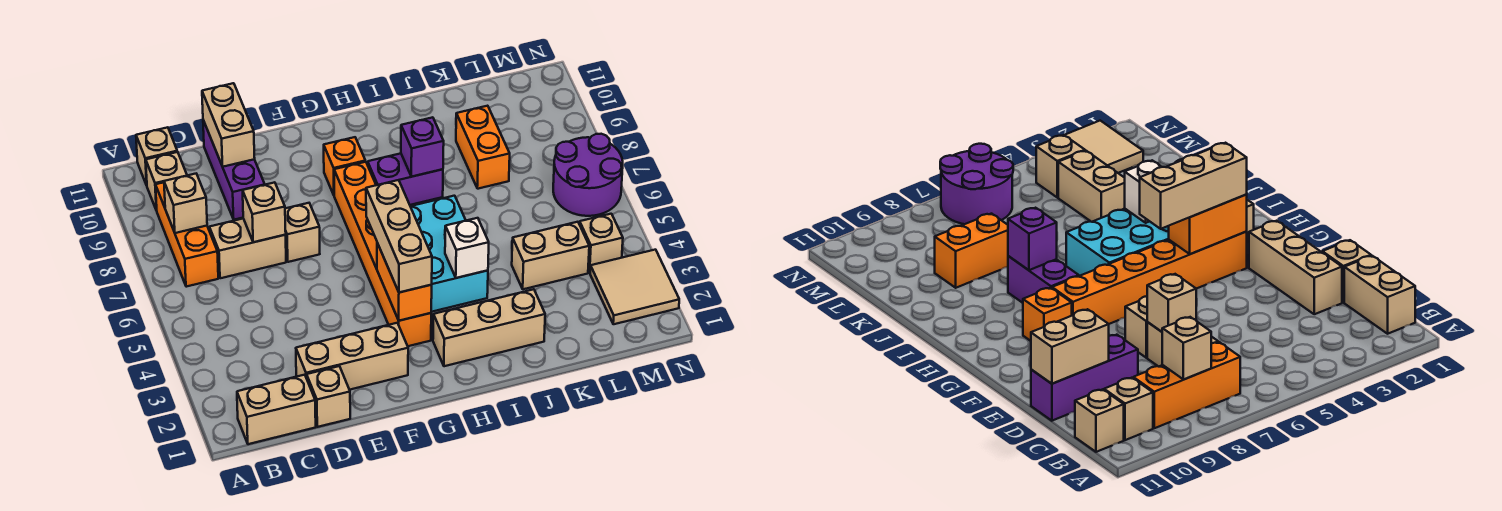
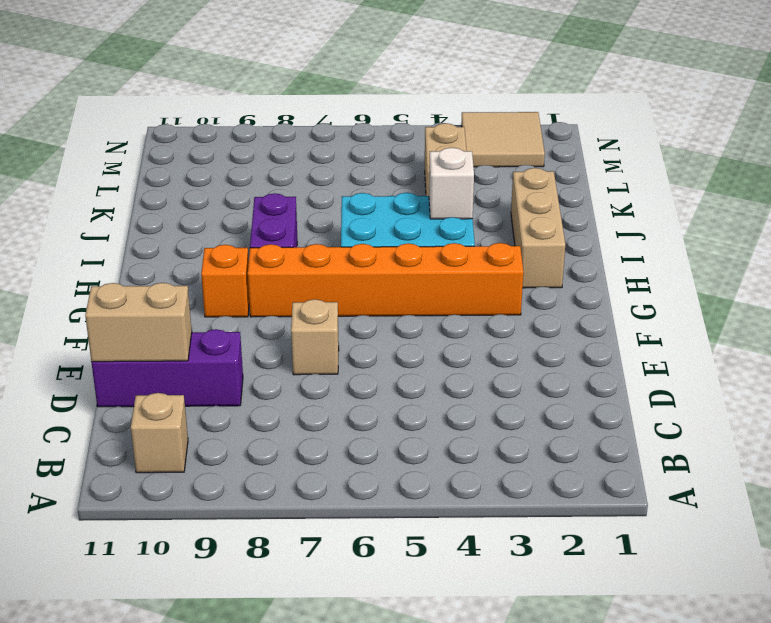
none -> tan 1x2 brick [237,375,316,444]
none -> orange 1x3 brick [156,182,218,287]
none -> tan 1x1 brick [136,127,177,185]

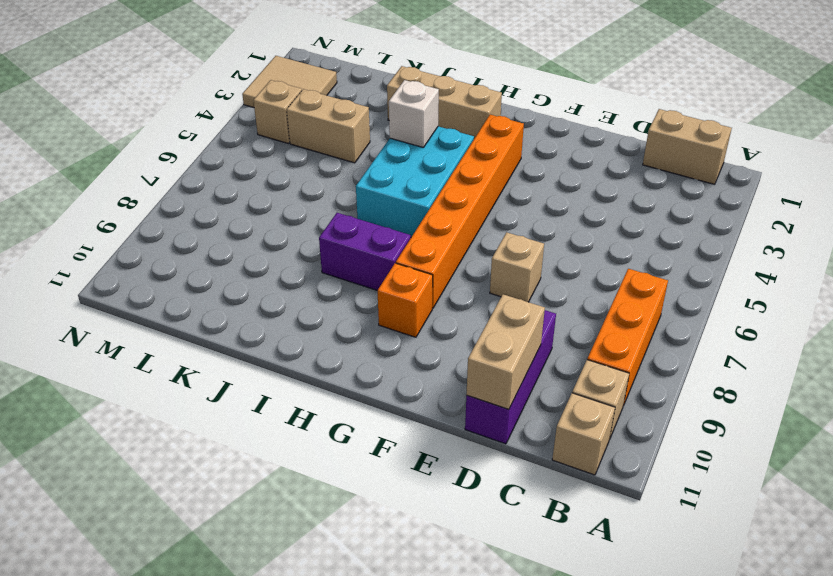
none -> tan 1x2 brick [209,219,286,278]
none -> tan 1x1 brick [307,366,350,427]
none -> tan 1x3 brick [296,323,408,390]

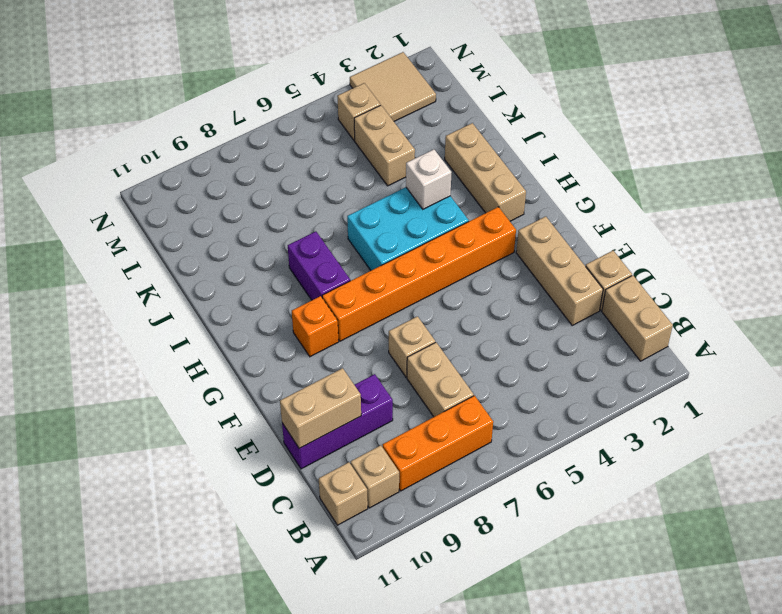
none -> orange 1x2 brick [456,106,510,189]
none -> purple 2x2 round brick [553,134,623,216]
none -> tan 1x1 brick [164,174,207,233]

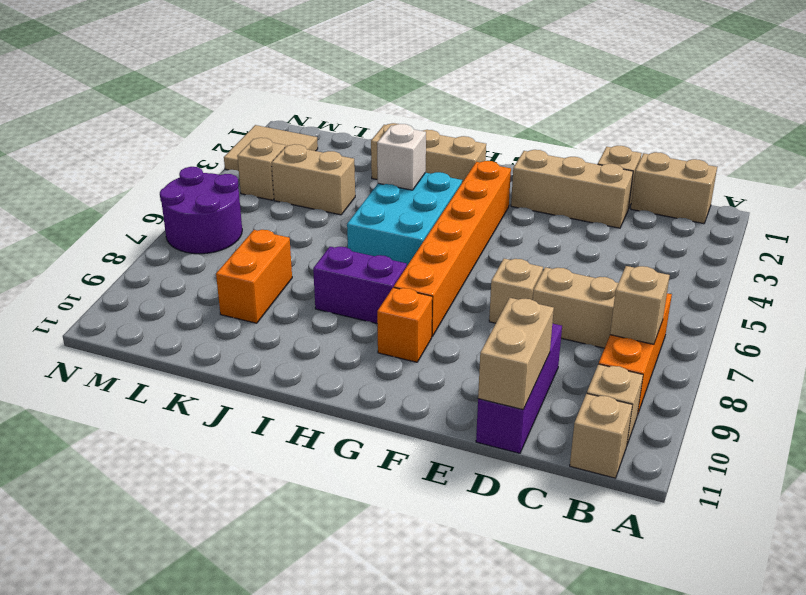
none -> tan 1x1 brick [243,182,286,242]
none -> orange 1x2 brick [377,243,432,321]
none -> purple 1x1 brick [401,117,444,177]

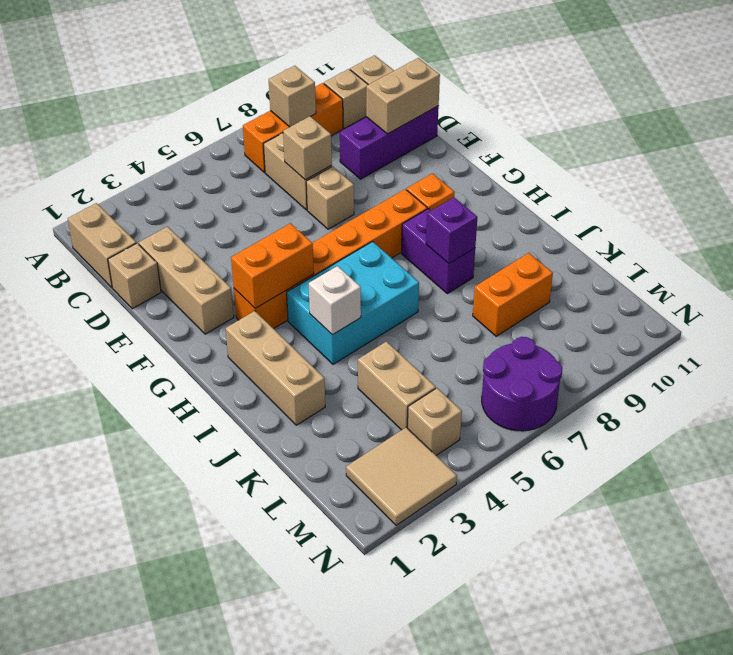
none -> tan 1x3 brick [366,180,432,292]

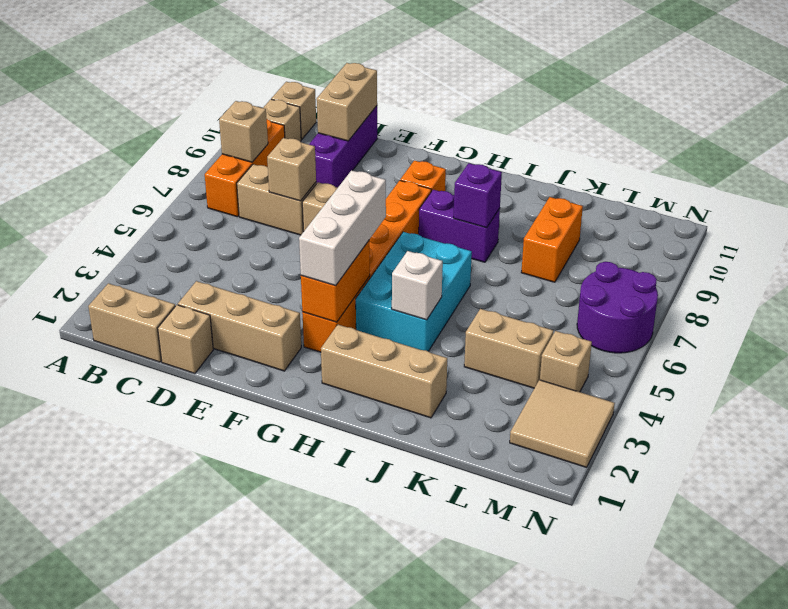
white 1x3 brick [299,170,386,286] -> tan 1x3 brick [366,180,432,292]

